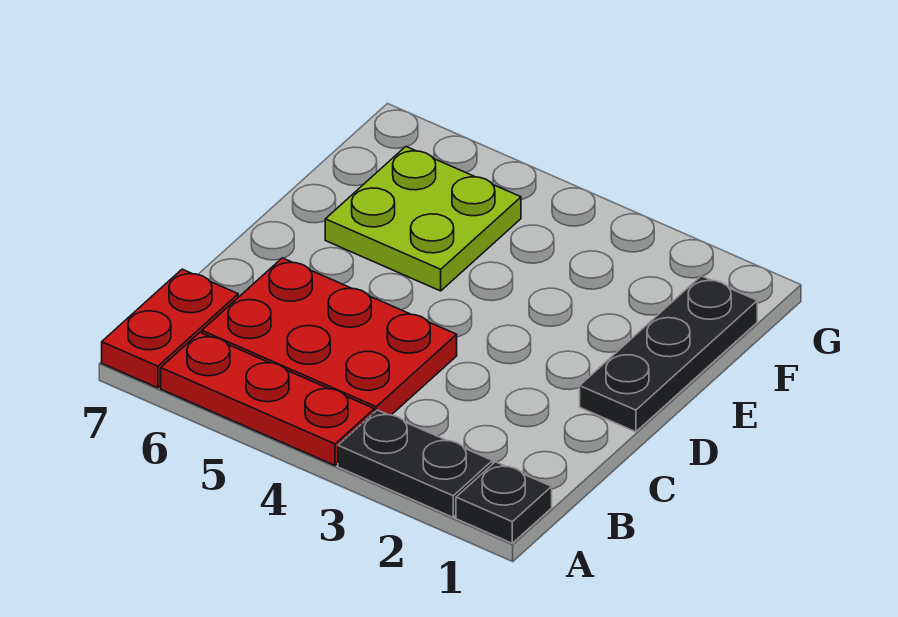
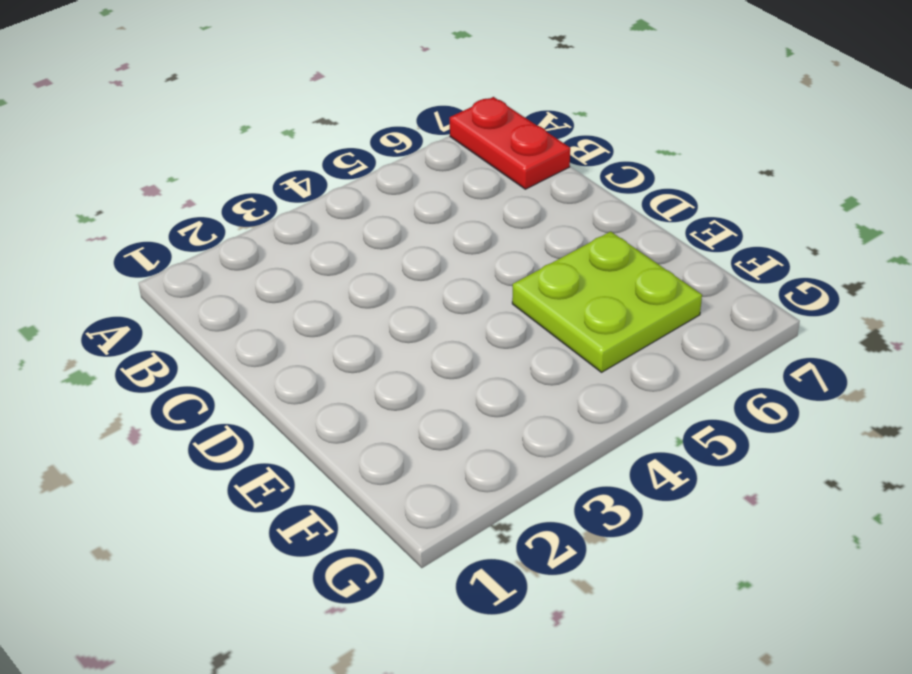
none -> black 1x1 plate [456,462,552,543]
none -> black 1x2 plate [338,410,493,517]

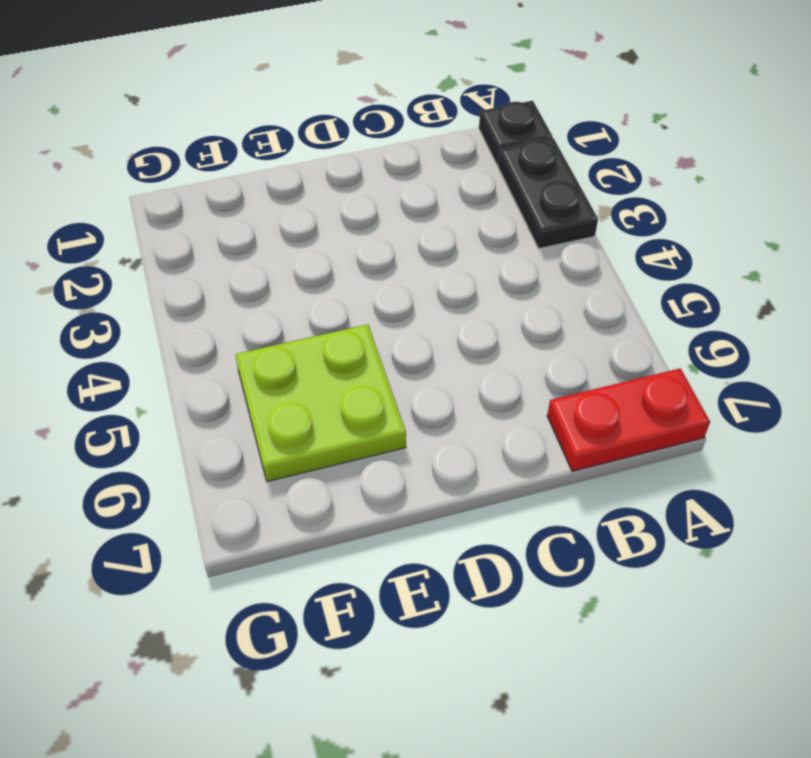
none -> red 1x3 plate [161,332,374,466]
none -> red 2x3 plate [202,258,457,415]

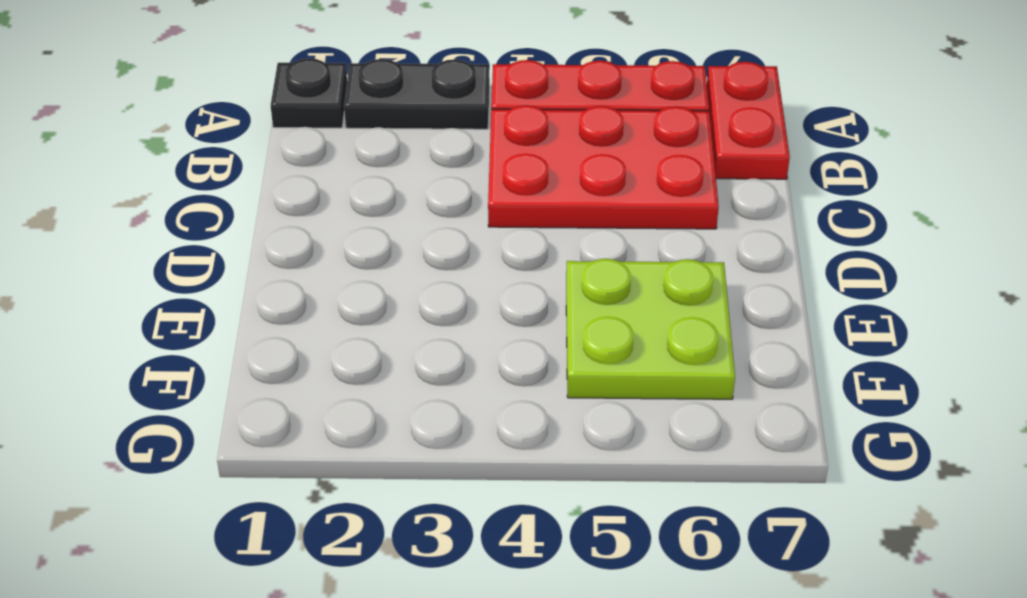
none -> black 1x3 plate [580,276,757,432]

